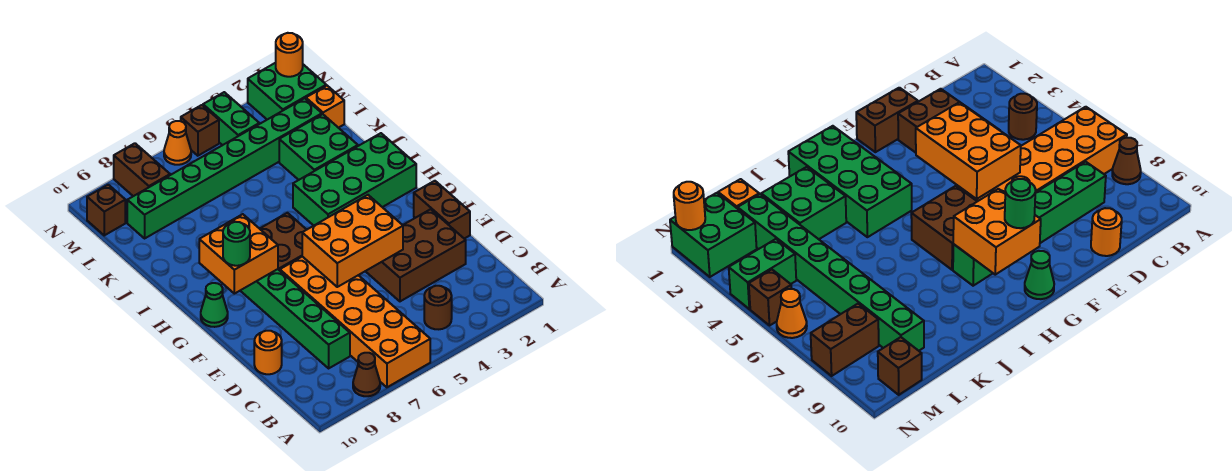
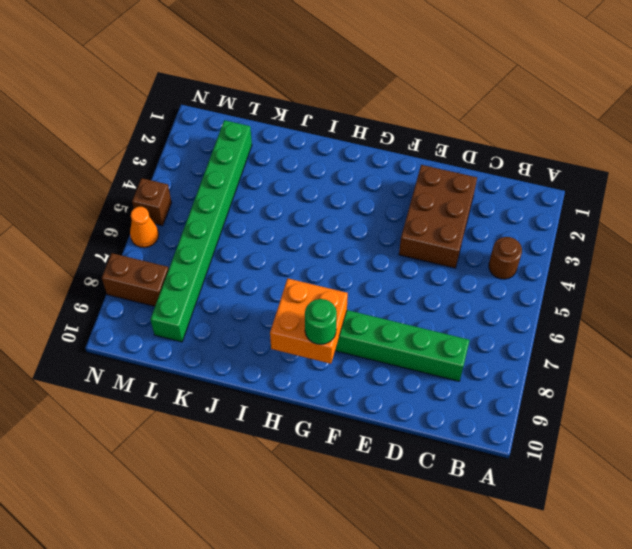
none -> orange 2x6 brick [280,257,430,387]
none -> brown 1x1 cone [353,353,380,396]
none -> orange 1x1 round brick [254,331,282,374]

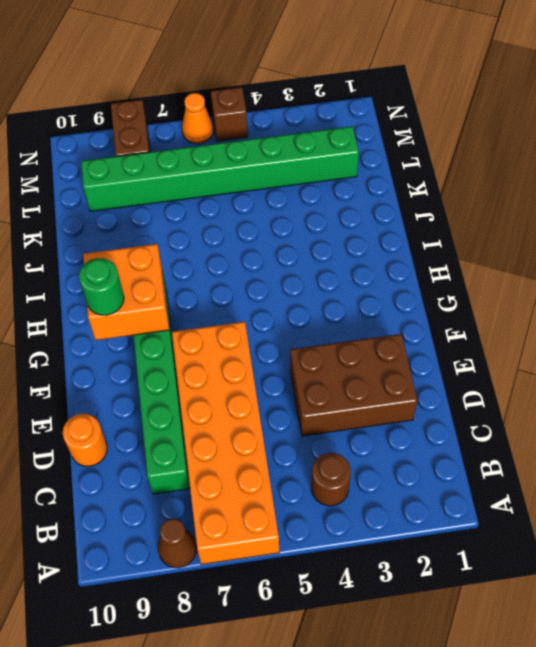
none -> brown 1x2 brick [414,181,470,239]
none -> brown 2x2 brick [260,213,307,271]
none -> green 1x1 cone [201,283,228,327]

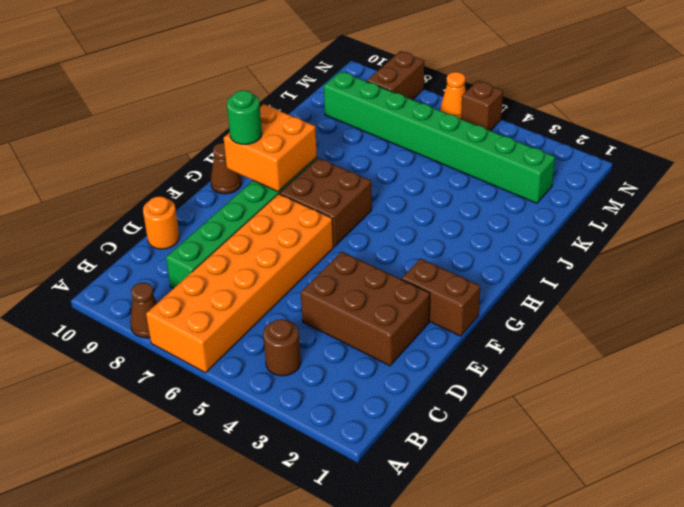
brown 1x2 brick [402,258,480,336] -> brown 1x2 brick turned to [414,181,470,239]
brown 1x1 cone [211,143,242,194] -> green 1x1 cone [201,283,228,327]
none -> green 2x4 brick [293,133,416,226]
none -> green 2x2 brick [279,114,358,180]
none -> orange 1x1 brick [306,86,344,128]

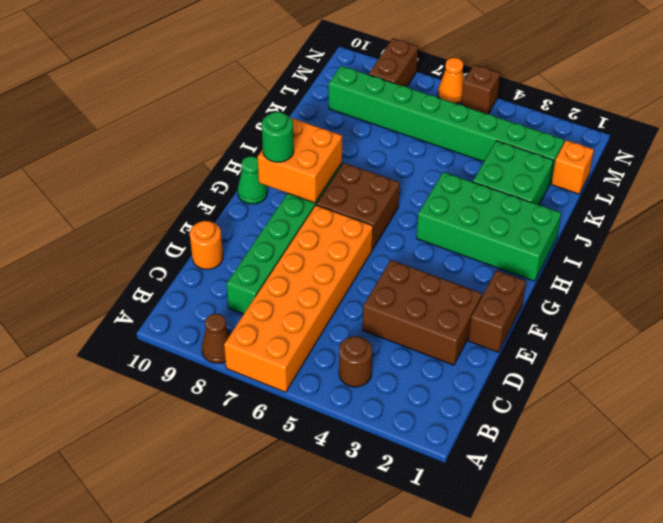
none -> green 2x2 brick [248,63,326,120]
none -> green 1x2 brick [203,92,259,145]
none -> brown 1x1 brick [87,185,125,235]

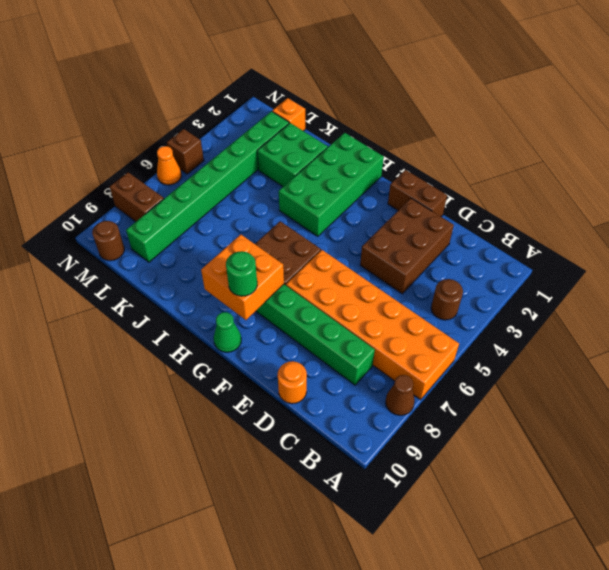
brown 1x1 round brick [92,221,124,261] -> brown 1x1 brick [87,185,125,235]
none -> green 2x2 brick [248,63,326,120]
none -> green 1x2 brick [203,92,259,145]
none -> orange 2x3 brick [302,195,403,287]

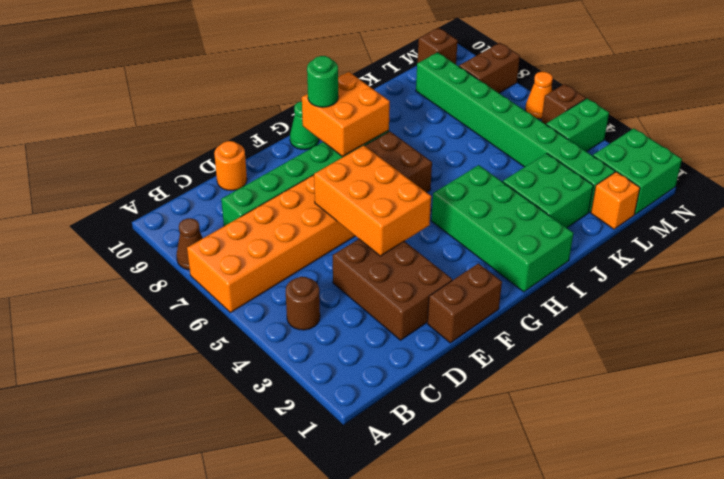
none -> orange 1x1 round brick [276,33,303,77]

